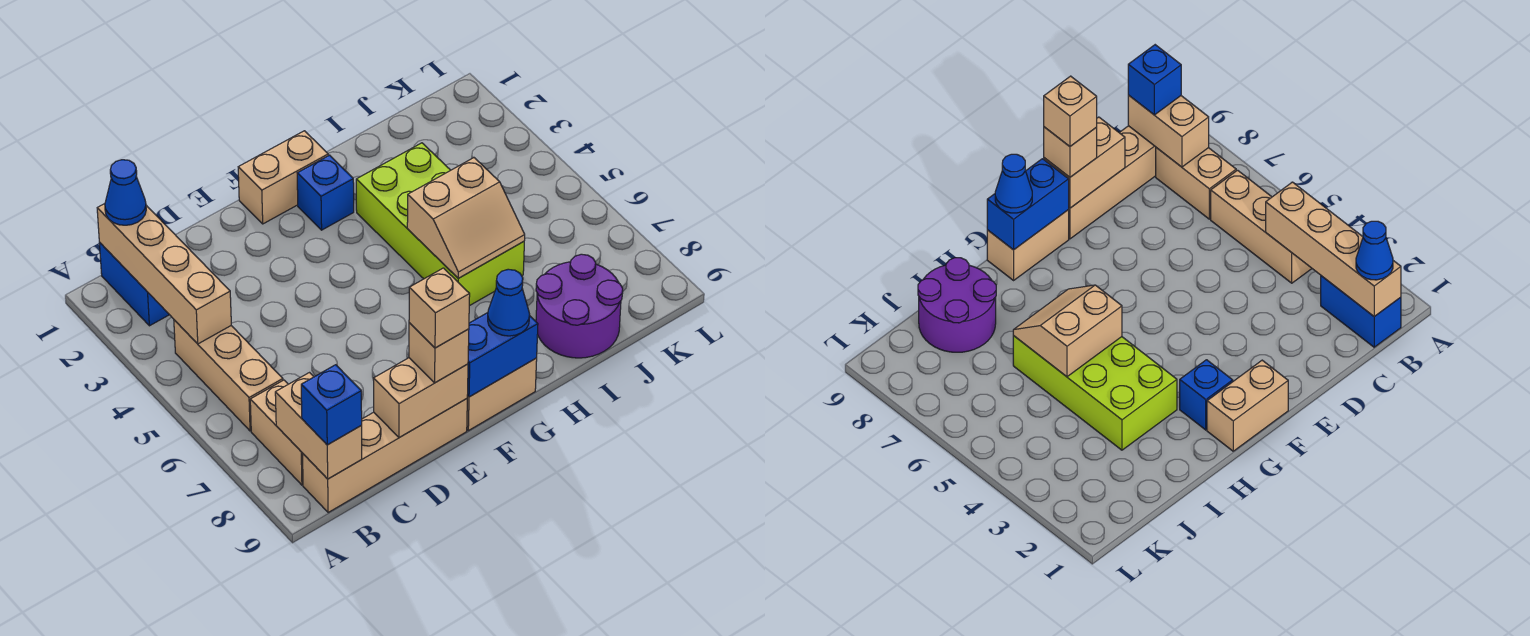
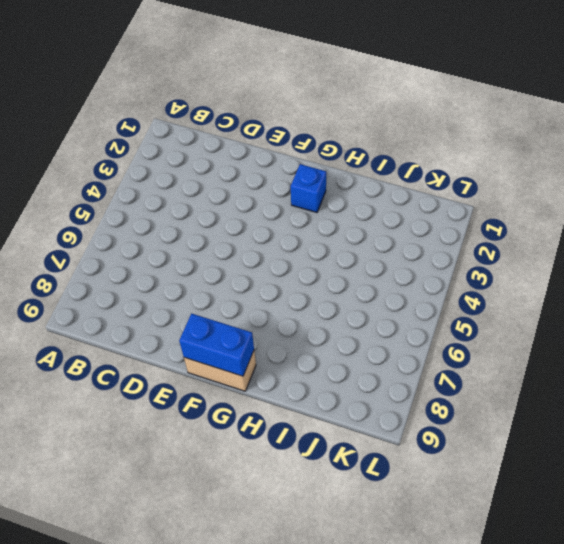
none -> blue 1x2 brick [100,243,169,326]
none -> tan 1x3 brick [174,320,283,431]
none -> tan 1x2 brick [250,380,303,485]

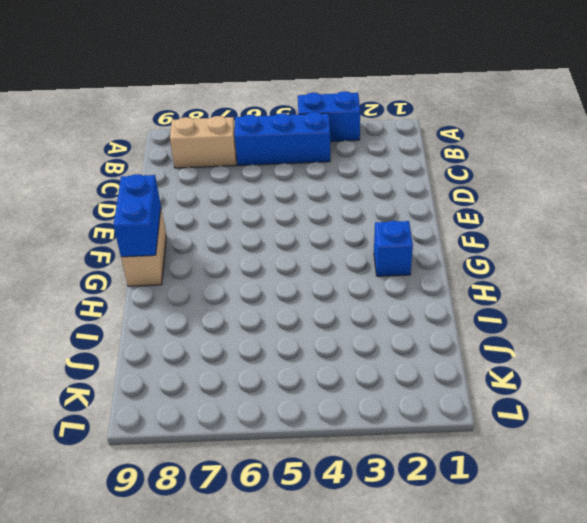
blue 1x2 brick [298,91,360,142] -> blue 1x2 brick moved to [100,243,169,326]
blue 1x3 brick [235,112,330,166] -> tan 1x3 brick [174,320,283,431]
none -> tan 1x4 brick [303,399,467,512]
none -> tan 1x2 brick [238,131,328,224]
none -> lime 2x4 brick [356,143,524,306]

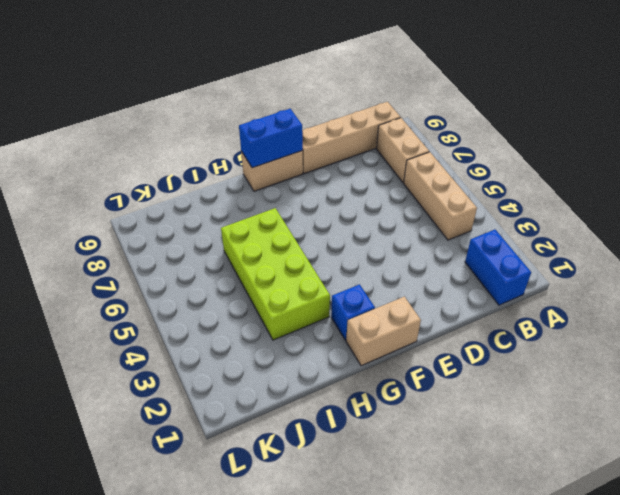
none -> purple 2x2 round brick [536,254,623,358]
none -> tan 1x4 brick [97,204,231,344]
none -> tan 1x2 brick [275,373,362,479]

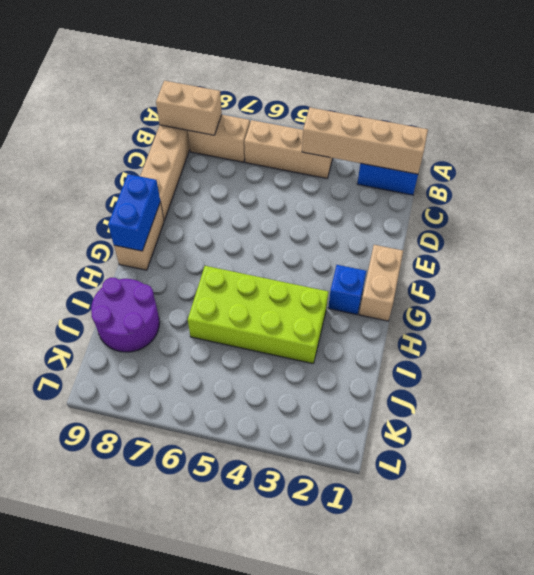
none -> tan 1x2 brick [373,358,468,438]
none -> tan 2x2 slope [407,158,525,278]
none -> blue 1x1 cone [105,160,146,225]

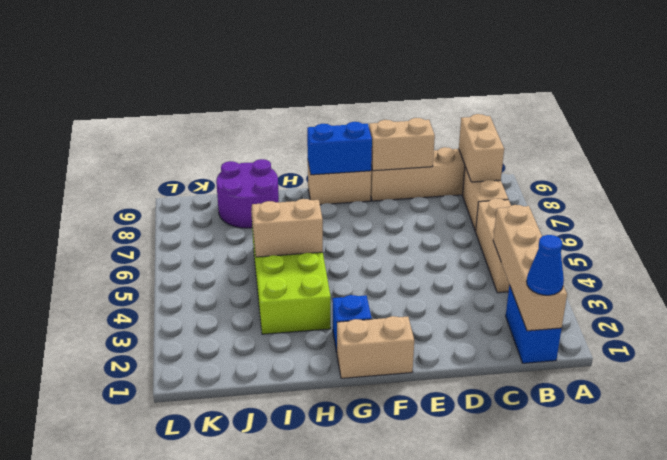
none -> blue 1x1 brick [301,365,362,445]
none -> tan 1x1 brick [409,323,469,383]
none -> blue 1x1 cone [488,269,530,336]

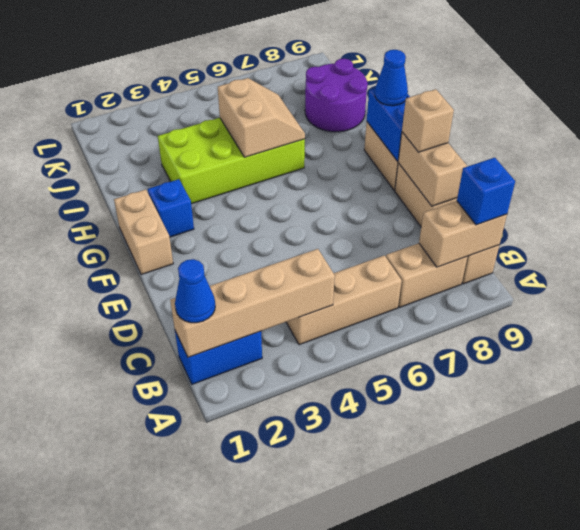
none -> tan 1x1 brick [409,268,470,348]

